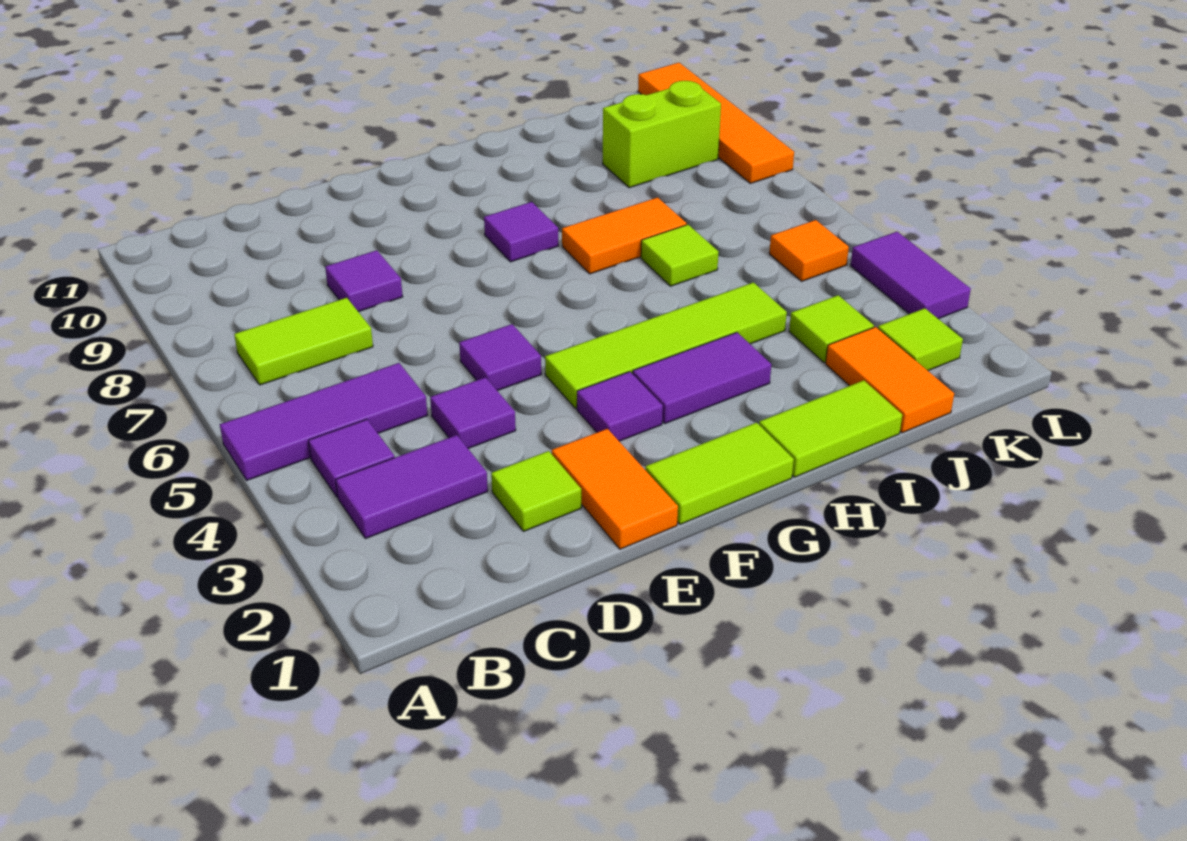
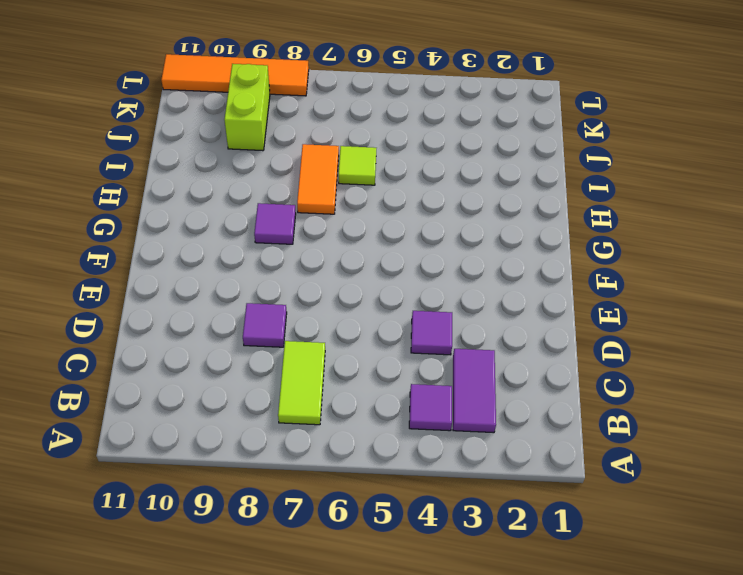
none -> purple 1x3 tile [220,363,427,480]
none -> lime 1x1 tile [491,451,581,531]
none -> orange 1x2 tile [552,429,678,549]

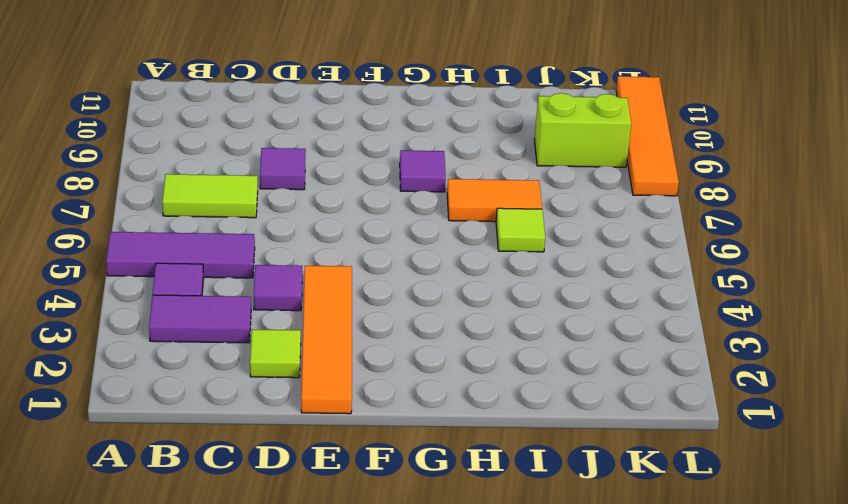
orange 1x4 tile [301,266,352,414] -> orange 1x2 tile [552,429,678,549]
none -> purple 1x1 tile [459,324,541,391]
none -> lime 1x2 tile [645,423,794,524]
none -> purple 1x1 tile [577,372,663,441]

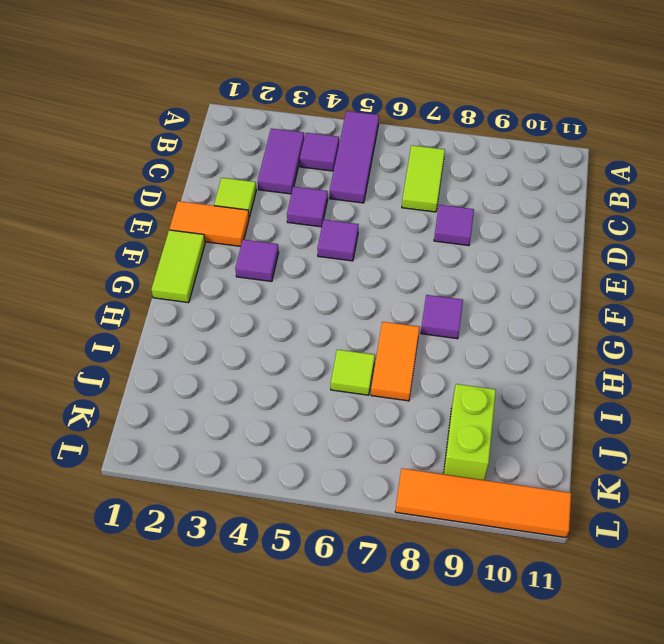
none -> lime 1x4 tile [545,282,787,409]
none -> purple 1x2 tile [633,332,771,423]
none -> lime 1x2 tile [759,380,902,477]

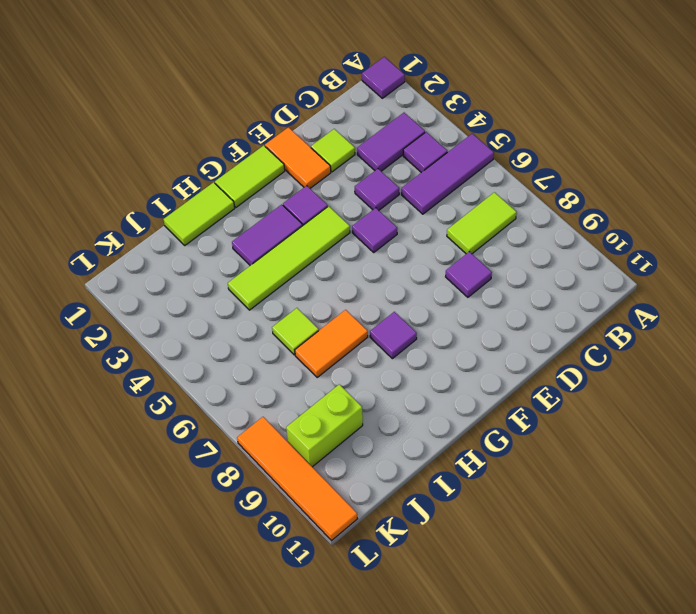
purple 1x1 tile [362,57,405,98] -> none
none -> orange 1x2 tile [826,327,954,433]
none -> lime 1x1 tile [789,295,874,362]
none -> lime 1x1 tile [878,308,963,371]

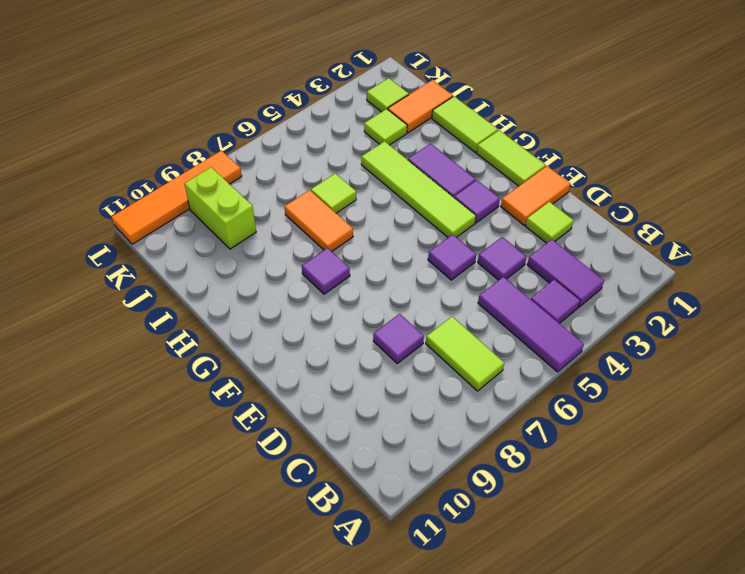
none -> orange 1x1 tile [769,220,849,281]
none -> purple 1x2 tile [851,232,971,319]

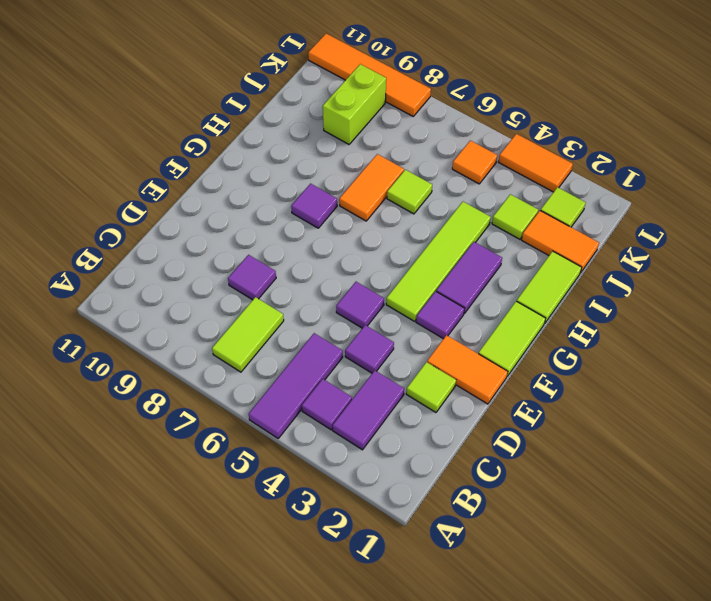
orange 1x2 tile [499,134,573,192] -> purple 1x2 tile [851,232,971,319]

